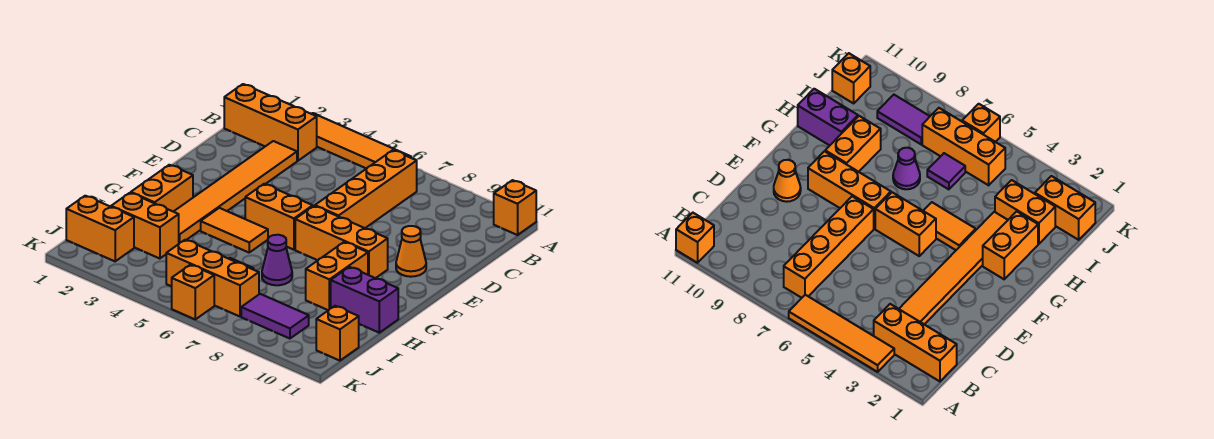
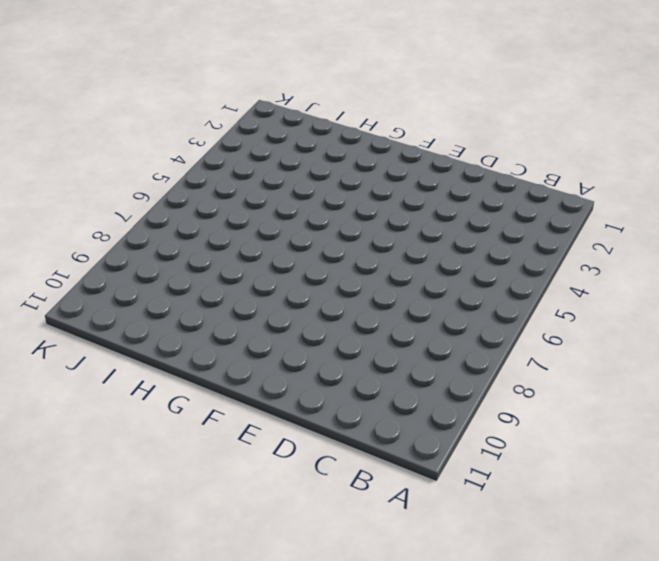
none -> orange 1x4 tile [312,113,411,169]
none -> orange 1x1 brick [494,180,536,235]
none -> orange 1x3 brick [224,84,317,161]

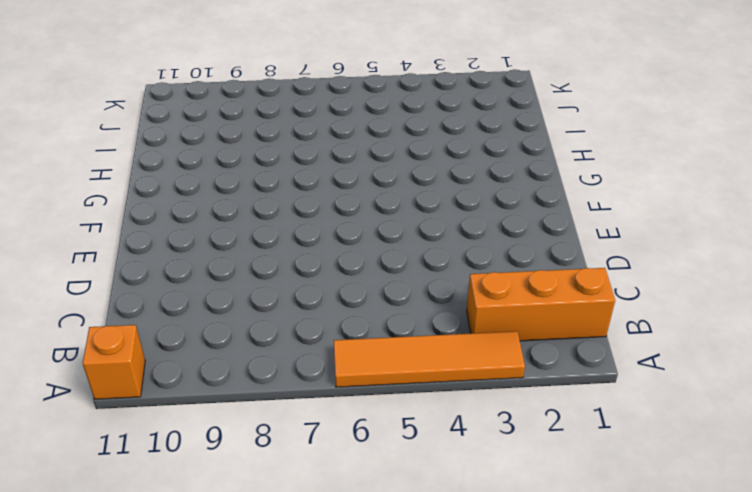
none -> orange 1x4 brick [315,150,417,228]
none -> orange 1x6 tile [174,141,297,243]
none -> orange 1x1 cone [396,226,426,277]

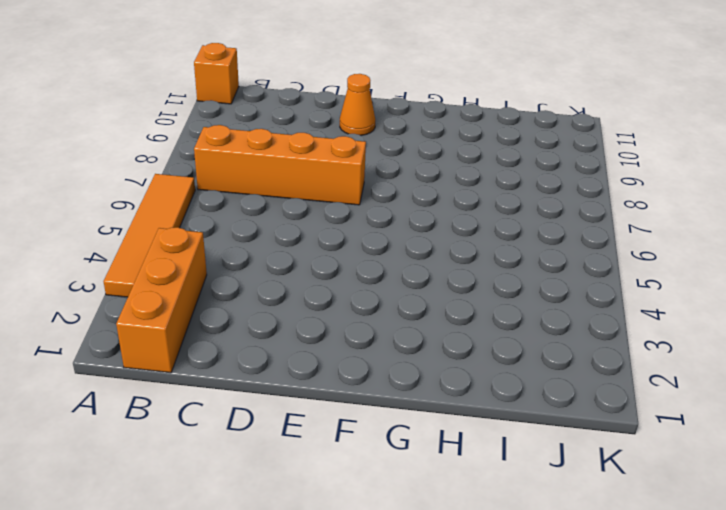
none -> orange 1x6 tile [174,141,297,243]
none -> orange 1x2 brick [245,184,313,250]
none -> orange 1x3 brick [295,206,388,278]

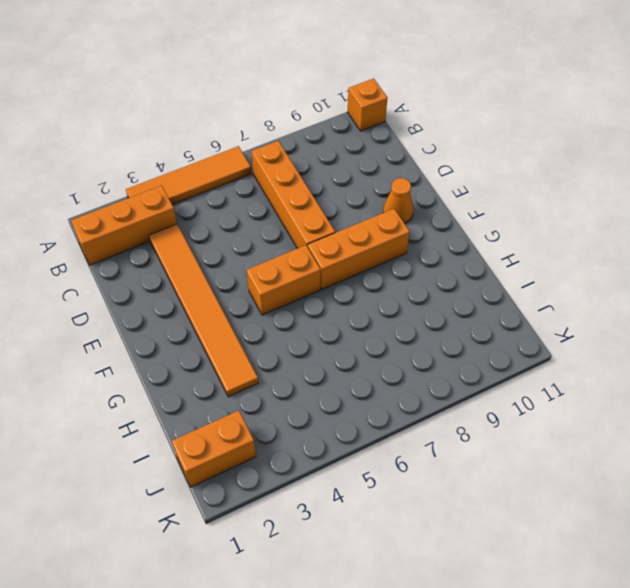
none -> orange 1x2 brick [131,165,193,212]
none -> orange 1x2 tile [201,208,268,252]
none -> orange 1x2 brick [306,242,368,310]

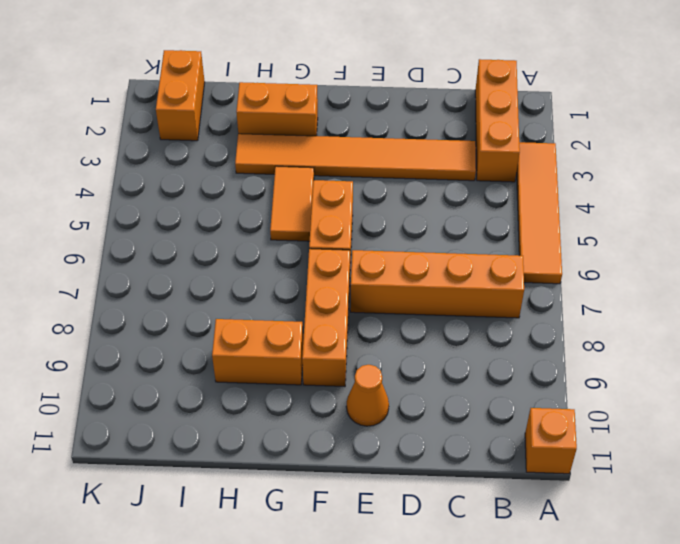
none -> purple 1x1 cone [262,235,292,285]
none -> purple 1x2 brick [331,267,398,333]
none -> orange 1x2 brick [111,193,179,259]

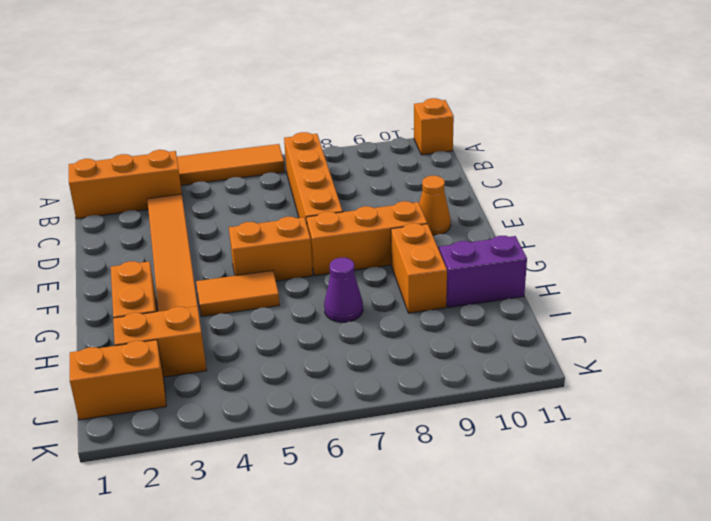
none -> purple 1x1 tile [927,153,965,189]
none -> orange 1x3 brick [166,240,259,316]
none -> purple 1x2 tile [241,294,309,339]

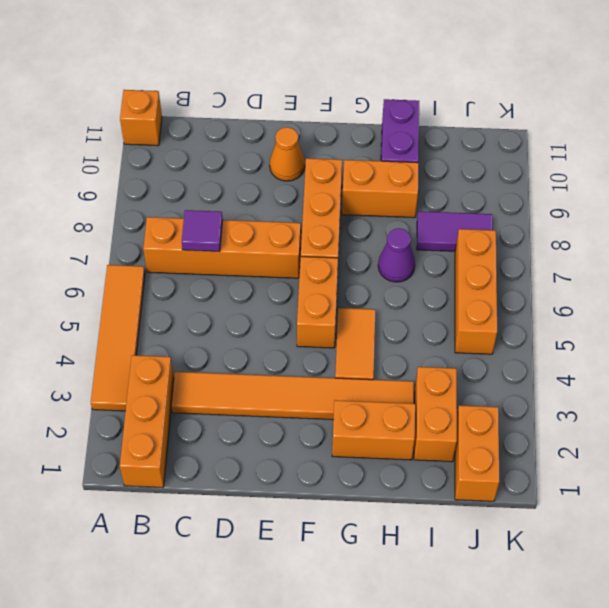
purple 1x1 tile [182,210,223,252] -> purple 1x1 tile moved to [927,153,965,189]
purple 1x2 tile [417,211,493,251] -> purple 1x2 tile turned to [241,294,309,339]
none -> orange 1x1 brick [316,306,359,361]
none -> orange 1x1 brick [171,265,214,319]

